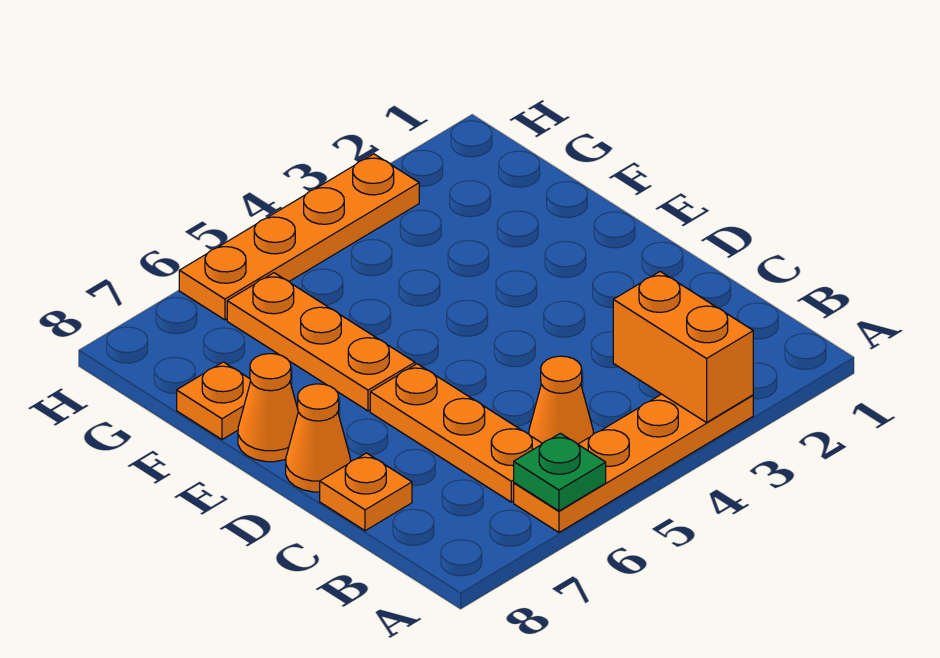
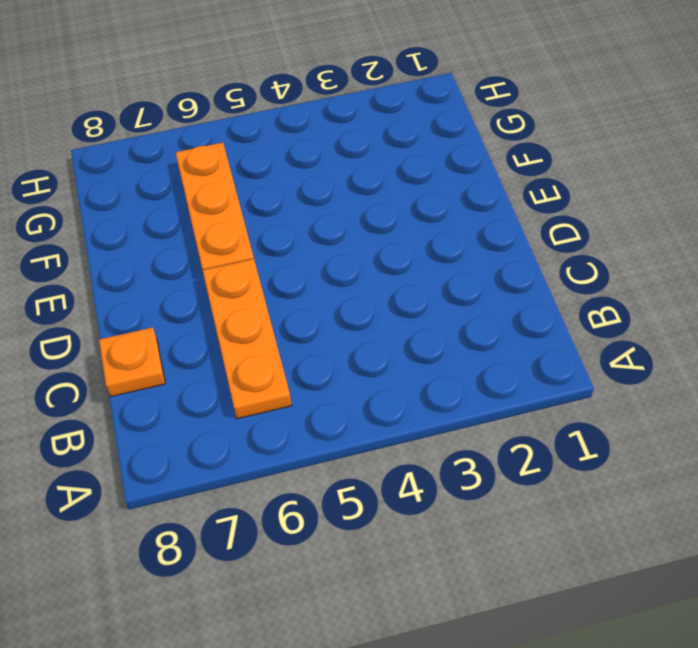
none -> orange 1x4 plate [514,394,753,532]
none -> orange 1x1 cone [529,356,593,444]

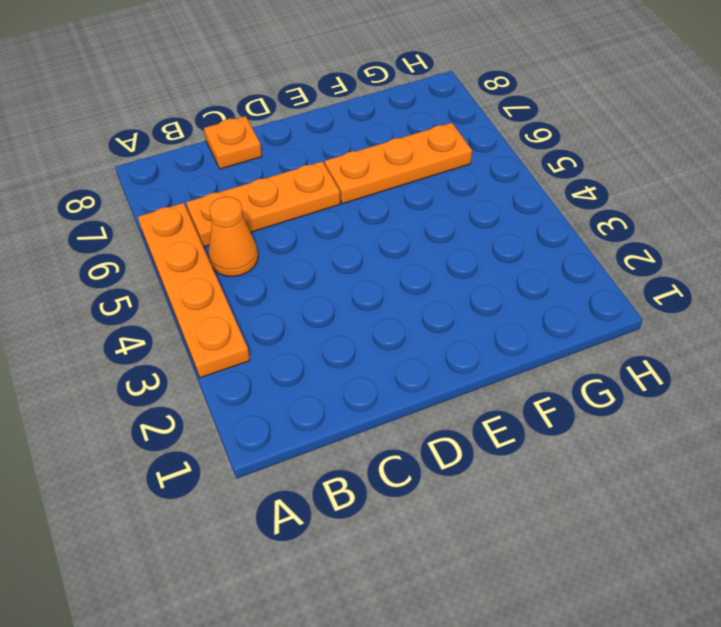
none -> orange 1x1 cone [286,384,350,492]
none -> orange 1x1 cone [238,354,298,462]

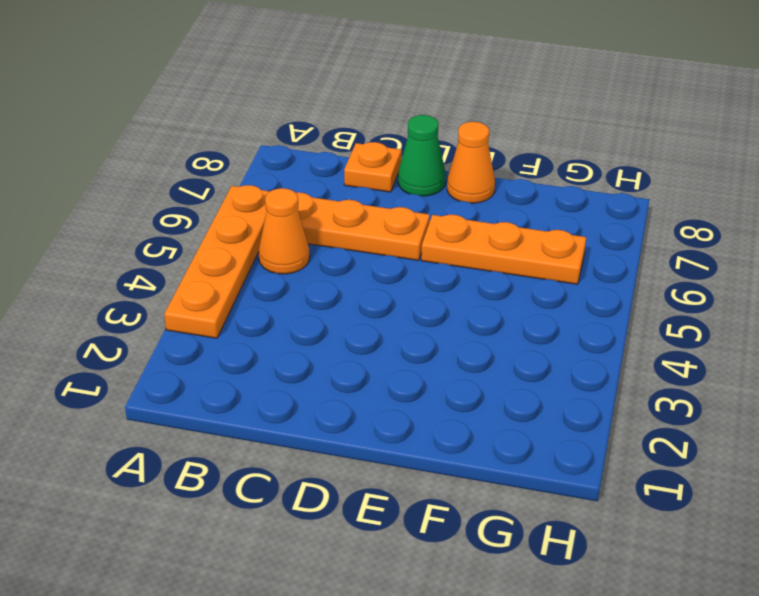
green 1x1 cone [398,115,446,196] -> orange 1x1 cone [286,384,350,492]
none -> orange 1x1 plate [177,362,251,439]
none -> orange 1x4 plate [179,154,419,320]

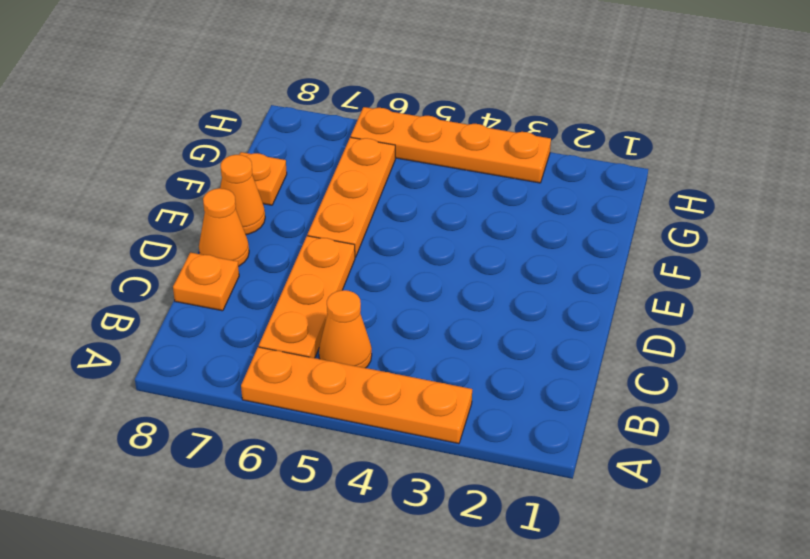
none -> orange 1x2 brick [613,272,753,422]
none -> green 1x1 plate [514,433,606,511]

